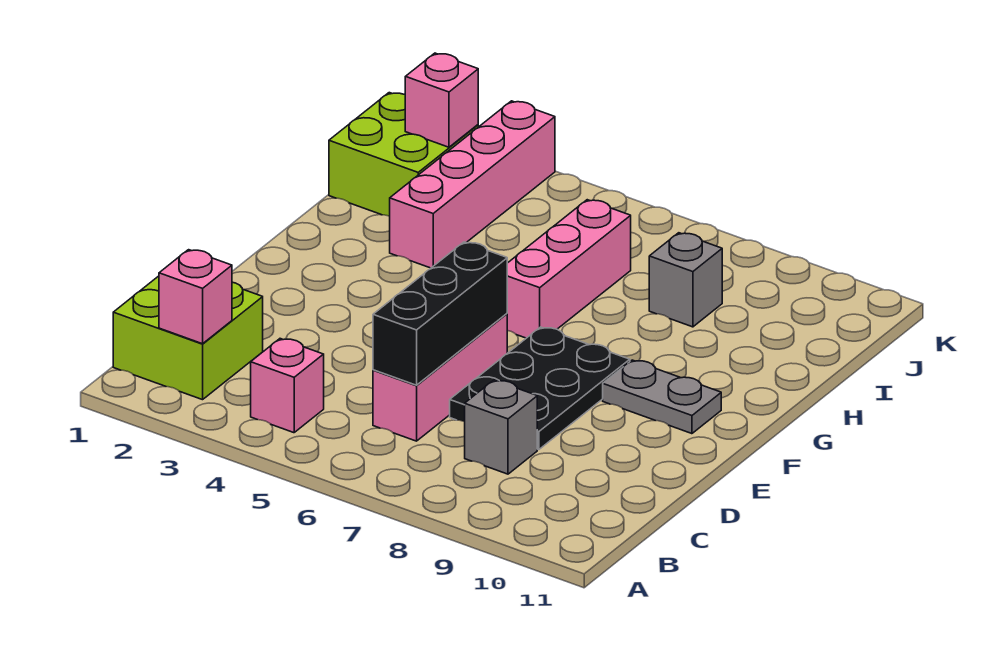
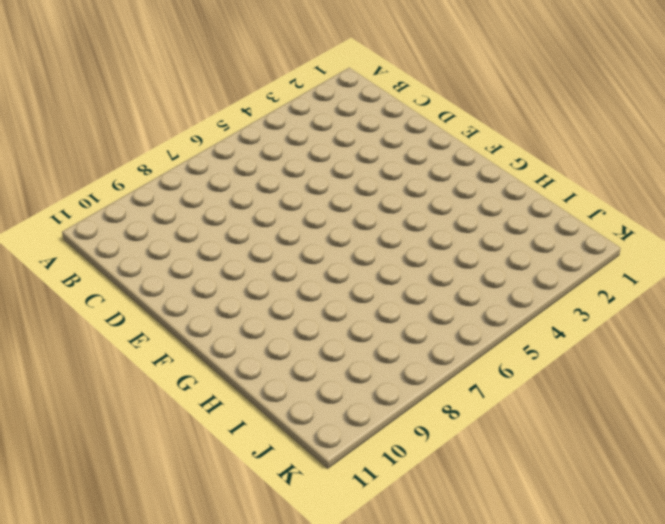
none -> lime 2x2 brick [113,276,263,400]
none -> pink 1x1 brick [251,339,324,433]
none -> pink 1x3 brick [373,314,507,441]

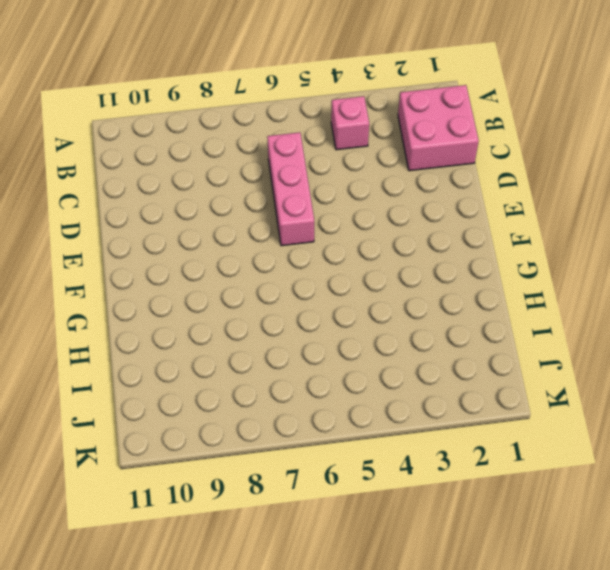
pink 2x2 brick [398,85,479,171] -> lime 2x2 brick [113,276,263,400]
none -> grey 1x1 brick [465,380,537,474]
none -> black 2x3 plate [450,327,630,450]
none -> grey 1x2 plate [603,360,721,434]

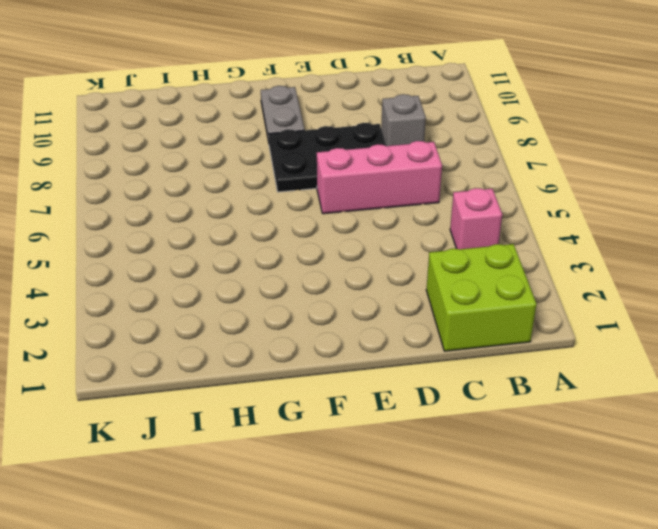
none -> pink 1x3 brick [507,200,631,338]
none -> pink 1x4 brick [390,101,555,268]
none -> lime 2x2 brick [329,93,478,216]

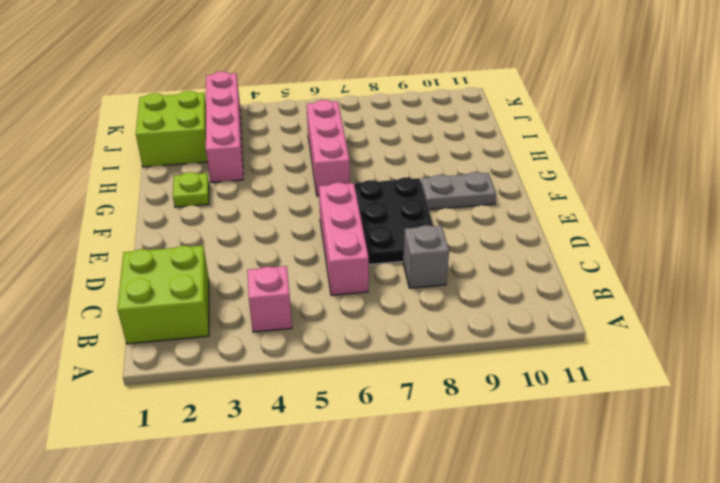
lime 1x1 plate [173,172,209,207] -> none
none -> grey 1x1 brick [649,233,722,327]
none -> pink 1x1 brick [159,250,232,344]
none -> black 1x3 brick [373,242,507,385]

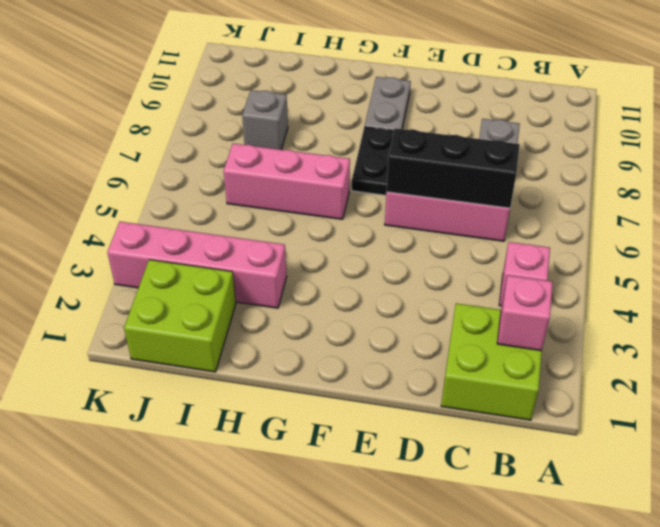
none -> pink 1x1 brick [405,53,478,147]

